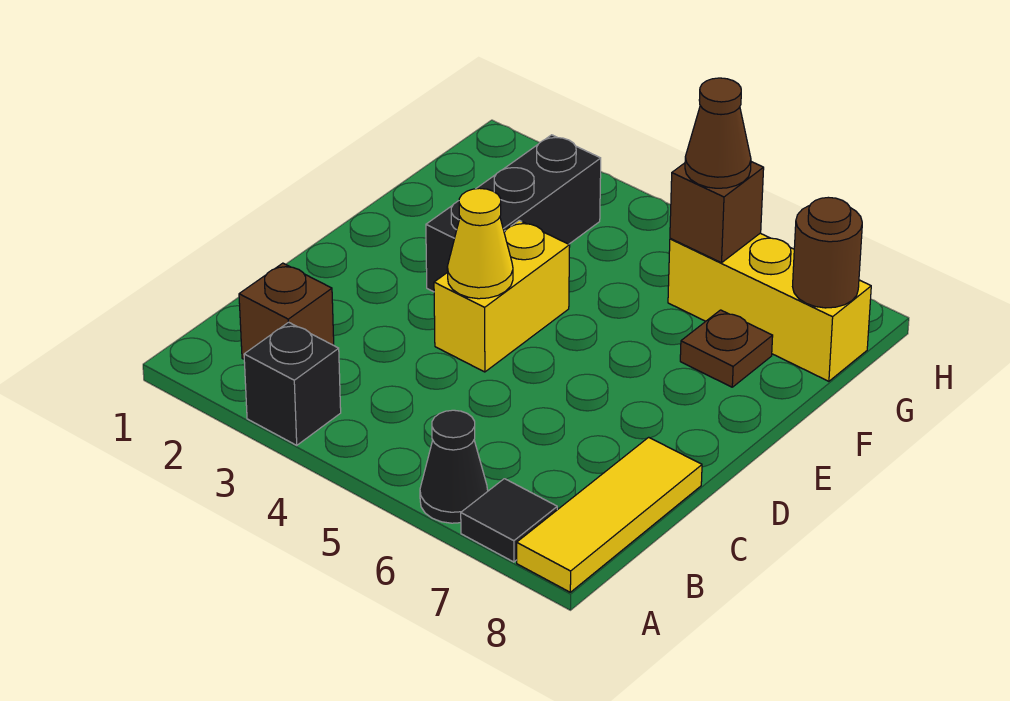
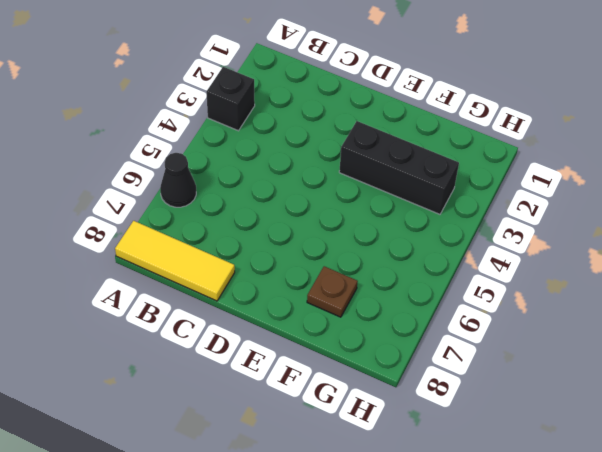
none -> black 1x1 tile [461,479,557,562]
none -> brown 1x1 brick [239,263,334,359]
none -> yellow 1x2 brick [434,220,570,372]

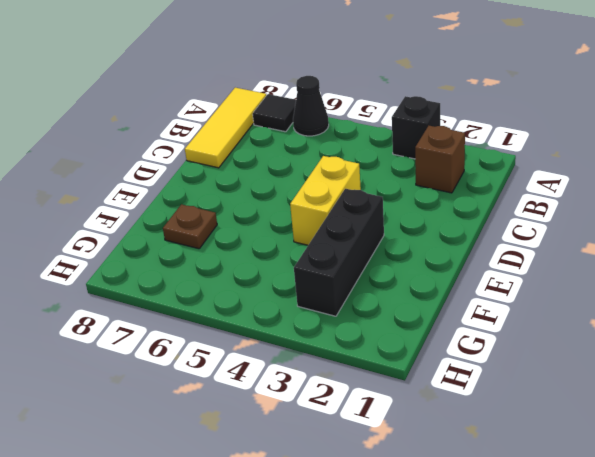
none -> yellow 1x3 brick [668,233,871,381]
none -> yellow 1x1 cone [447,188,513,299]
none -> brown 1x1 brick [670,162,764,263]

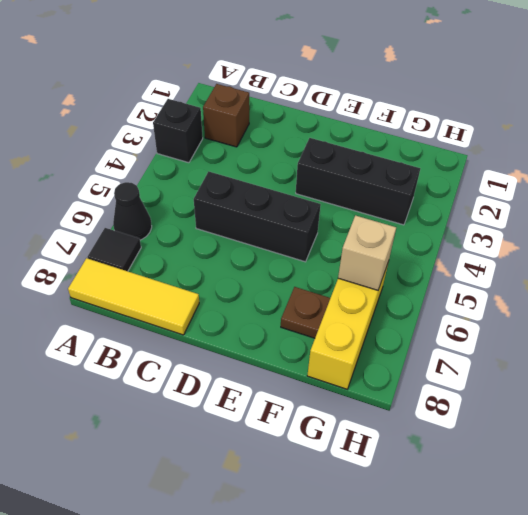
black 1x3 brick [194,171,321,262] -> none
tan 1x1 brick [338,215,396,290] -> brown 1x1 brick [670,162,764,263]
none -> yellow 1x2 brick [434,220,570,372]
none -> yellow 1x1 cone [447,188,513,299]
none -> brown 1x1 round brick [793,197,862,308]

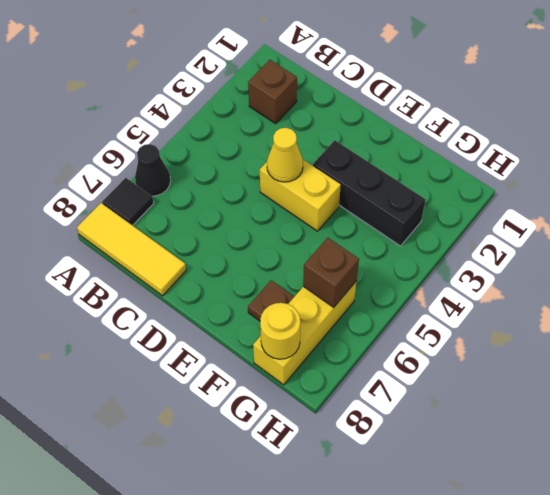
yellow 1x1 round brick [260,303,300,359] -> brown 1x1 round brick [793,197,862,308]
none -> black 1x1 brick [244,322,341,445]
none -> brown 1x1 cone [685,78,751,188]

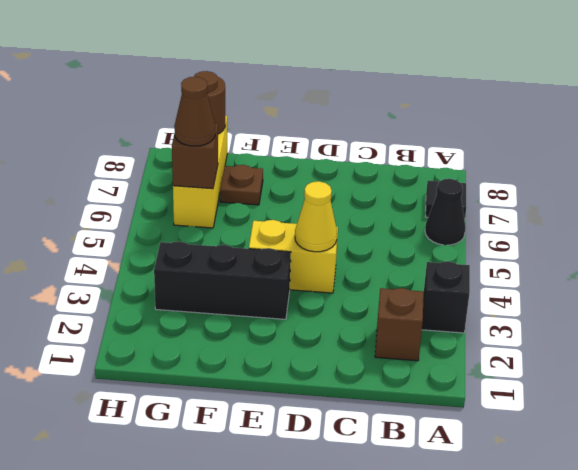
none -> yellow 1x3 tile [517,437,702,592]

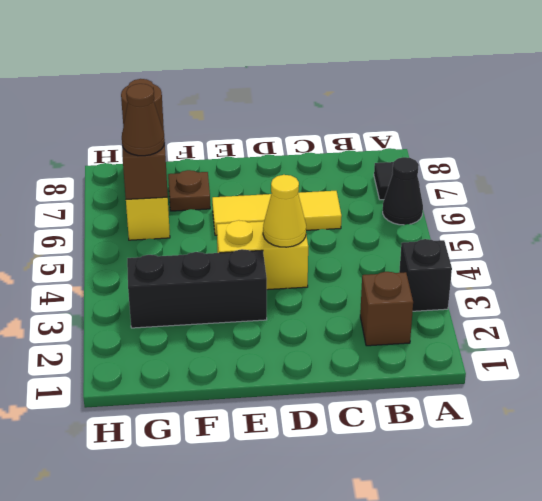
yellow 1x3 tile [212,191,342,235] -> yellow 1x3 tile moved to [517,437,702,592]

